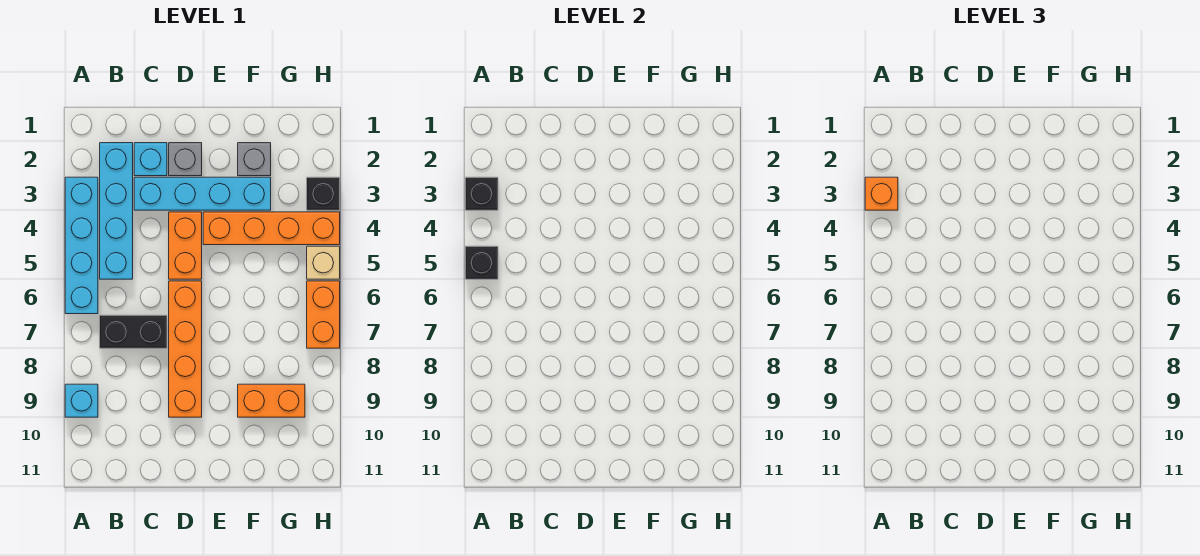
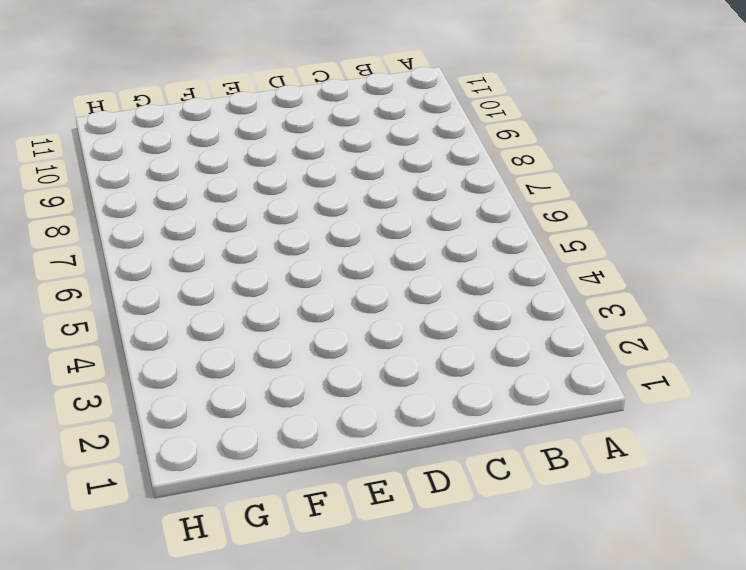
none -> cyan 1x4 brick [65,177,98,314]
none -> cyan 1x1 brick [65,384,98,417]
none -> cyan 1x4 brick [100,143,133,279]

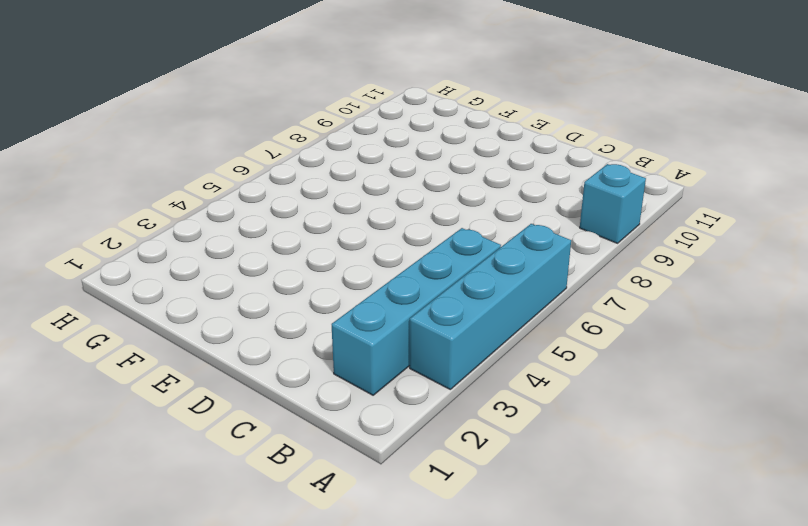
none -> black 1x2 brick [100,315,167,348]
none -> cyan 1x1 brick [134,143,167,176]
none -> cyan 1x4 brick [134,177,271,210]

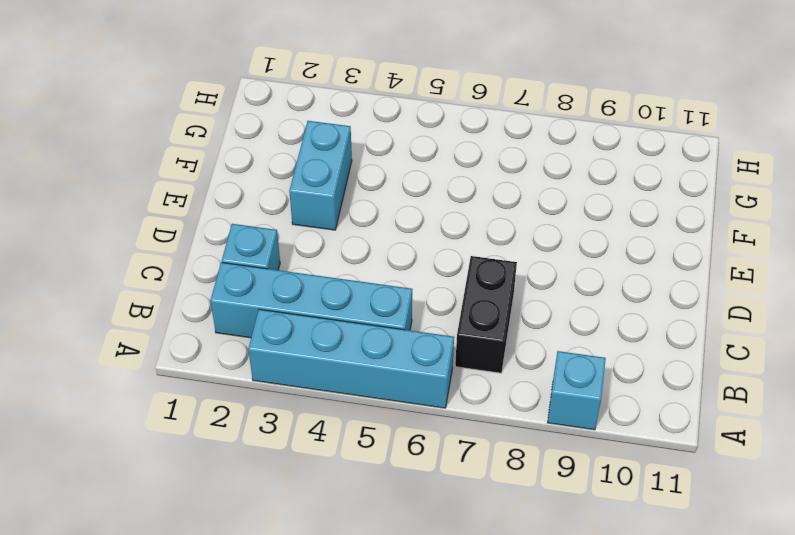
cyan 1x2 brick [289,121,352,230] -> cyan 1x4 brick [134,177,271,210]
none -> grey 1x1 brick [169,143,202,176]
none -> orange 1x2 brick [169,212,202,279]
none -> orange 1x4 brick [169,281,202,417]

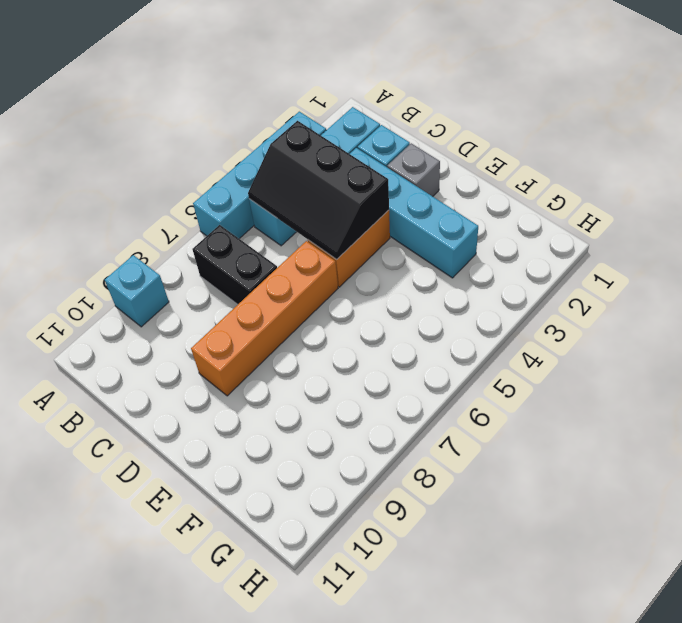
black 2x3 slope [248,121,389,259] -> none
none -> orange 1x4 brick [203,212,340,245]
none -> grey 1x1 brick [238,143,271,176]
none -> orange 1x2 brick [238,384,305,417]

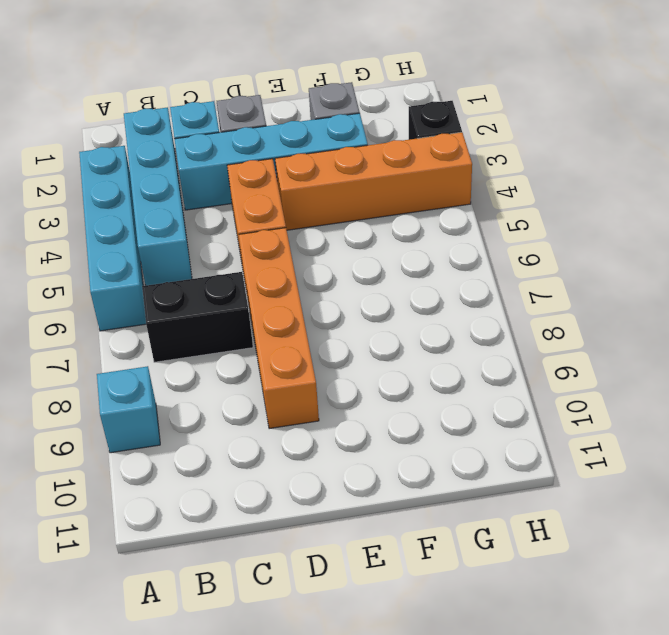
none -> orange 1x2 brick [238,384,305,417]
none -> tan 1x1 brick [307,246,340,279]
none -> orange 1x2 brick [307,281,340,348]

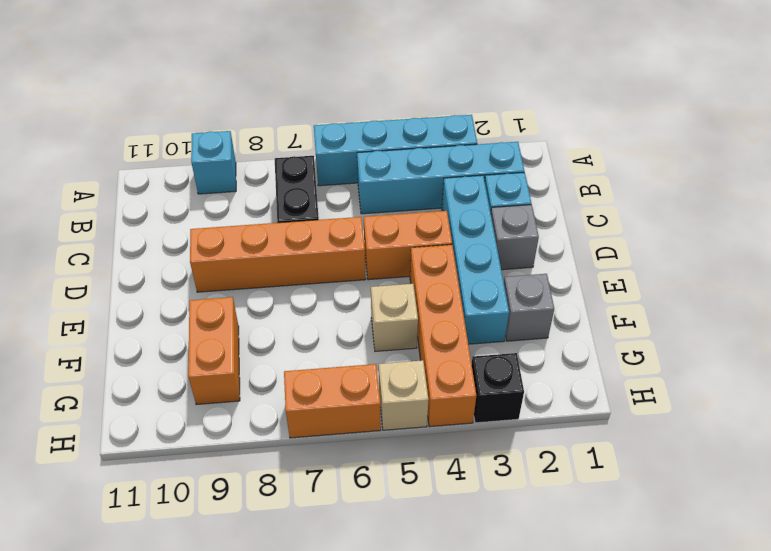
tan 1x1 brick [371,284,418,351] -> none
none -> black 1x1 brick [465,177,498,210]
none -> black 1x1 brick [465,246,498,279]
none -> orange 1x1 brick [865,177,898,210]

